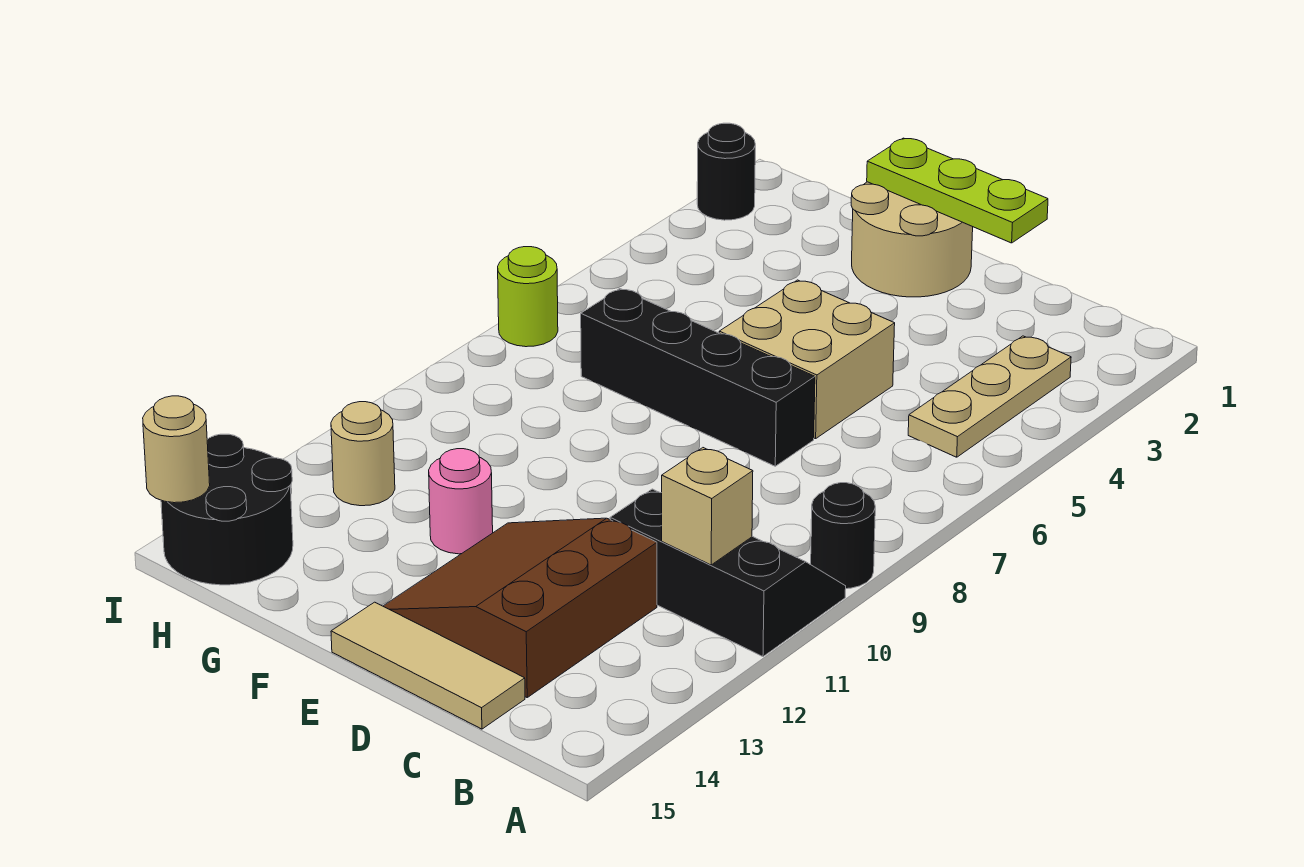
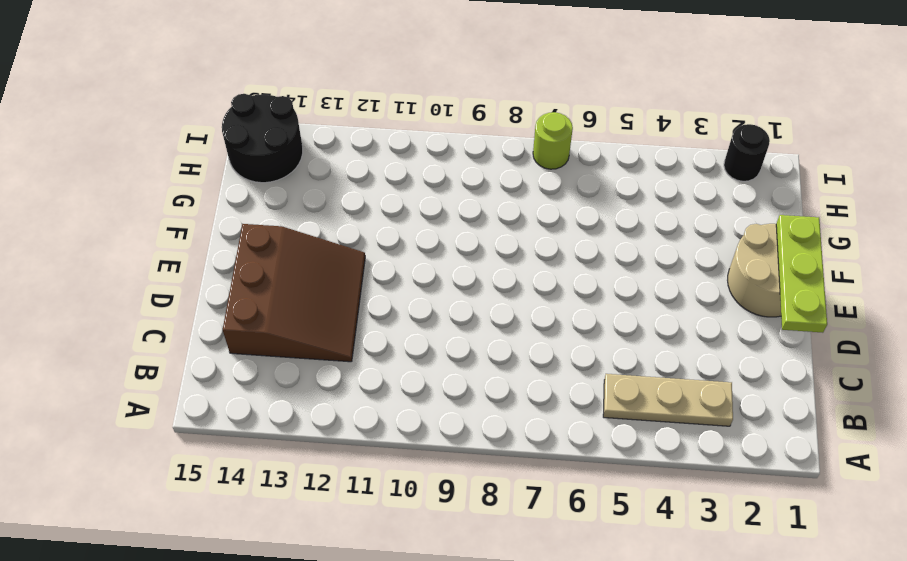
brown 3x3 slope [223,224,365,362] -> brown 3x3 slope turned to [383,518,657,697]
none -> black 1x1 round brick [811,483,875,589]
none -> black 2x3 slope [610,489,846,657]
none -> tan 1x3 tile [331,602,525,729]

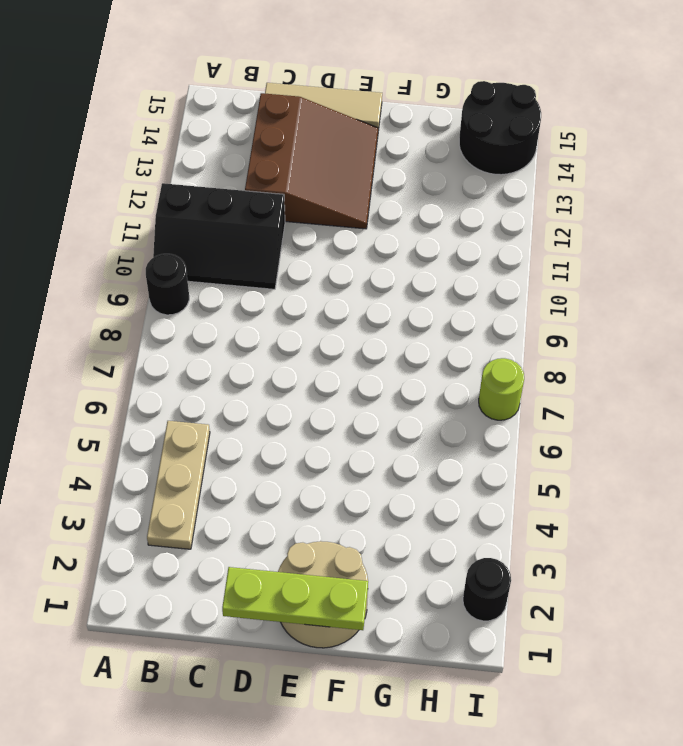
none -> tan 2x2 brick [719,280,895,439]
none -> black 1x4 brick [581,289,815,466]
none -> pink 1x1 round brick [429,449,493,554]

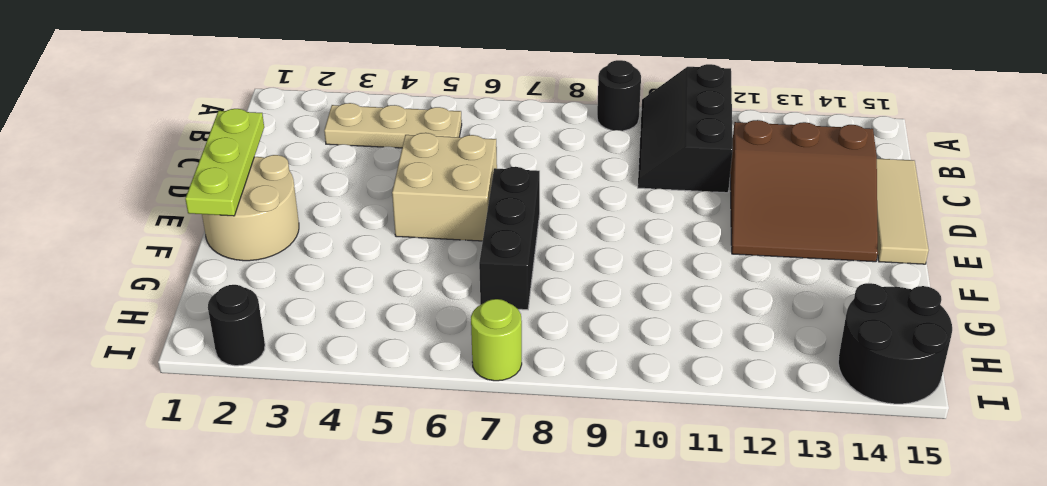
black 1x3 brick [479,167,540,310] -> black 1x4 brick [581,289,815,466]
none -> pink 1x1 round brick [429,449,493,554]
none -> tan 1x1 round brick [331,402,395,506]
none -> tan 1x1 brick [662,448,753,565]

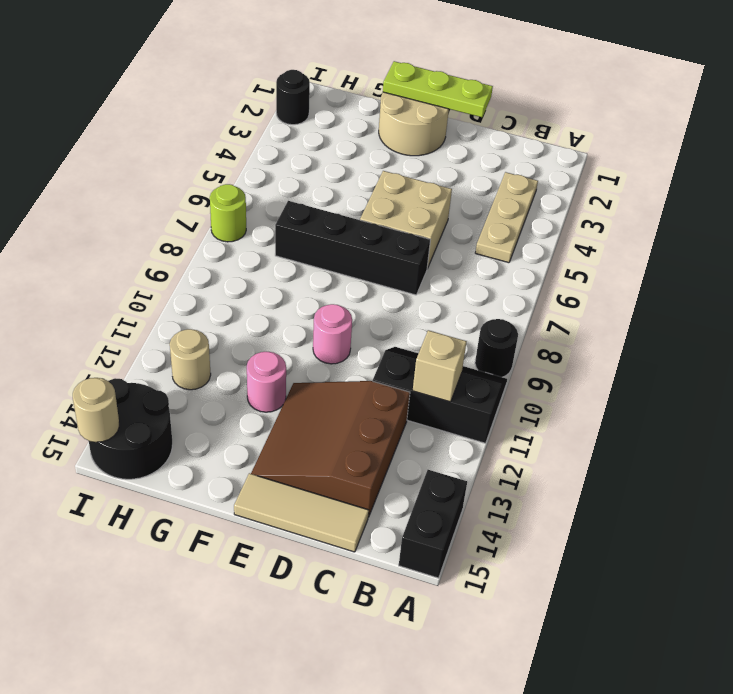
black 1x2 brick [399,470,467,578] -> none
pink 1x1 round brick [313,304,352,364] -> none

